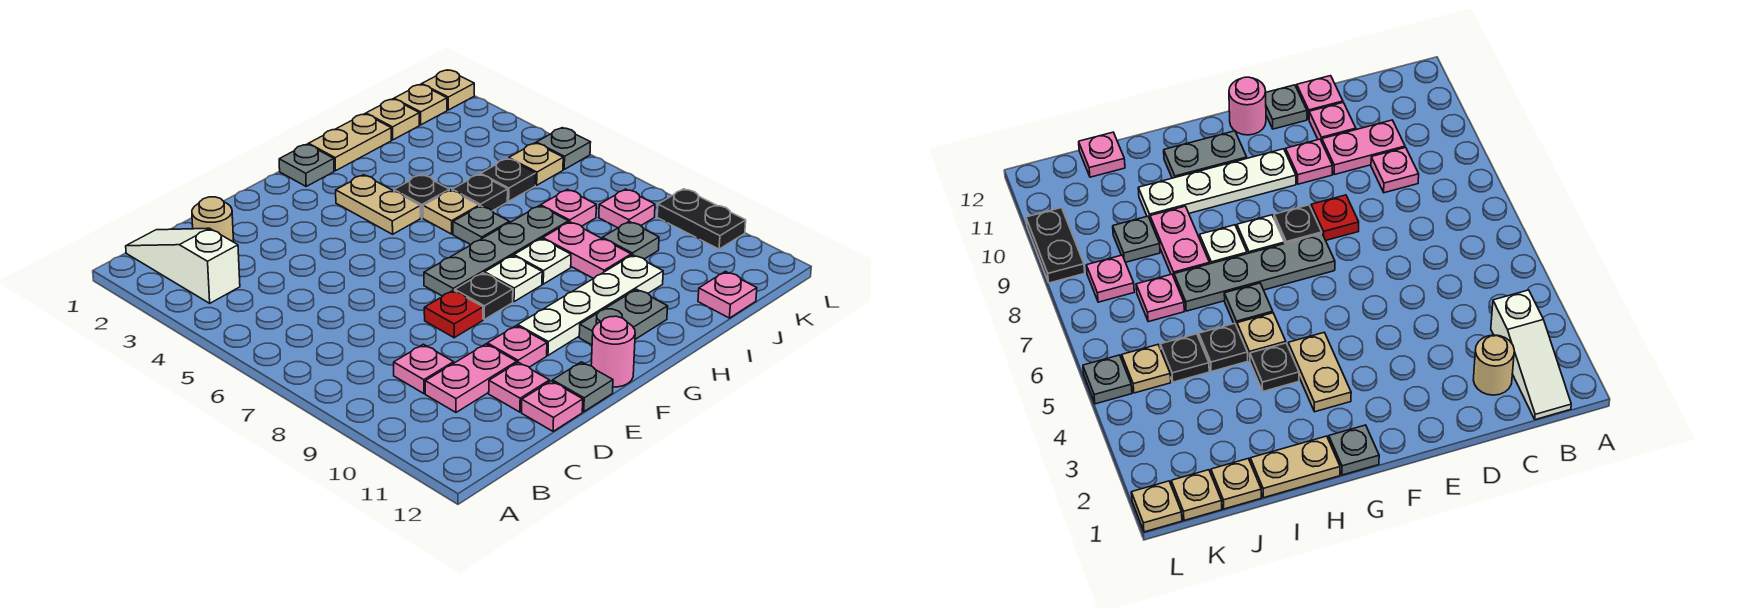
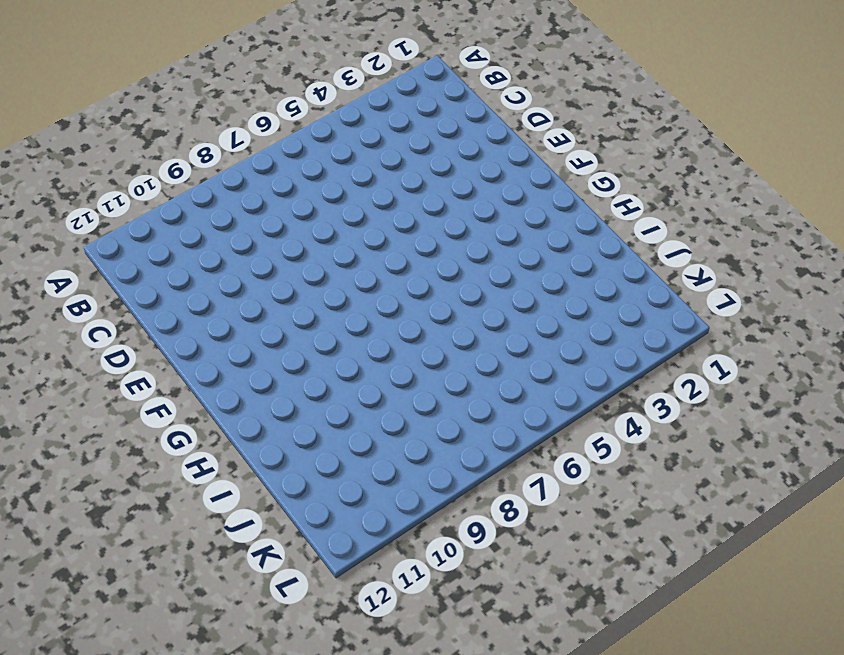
none -> white 1x3 slope [126,228,240,303]
none -> tan 1x1 round brick [192,197,234,242]
none -> pink 1x1 plate [394,344,454,394]
none -> pink 1x2 plate [425,344,517,412]

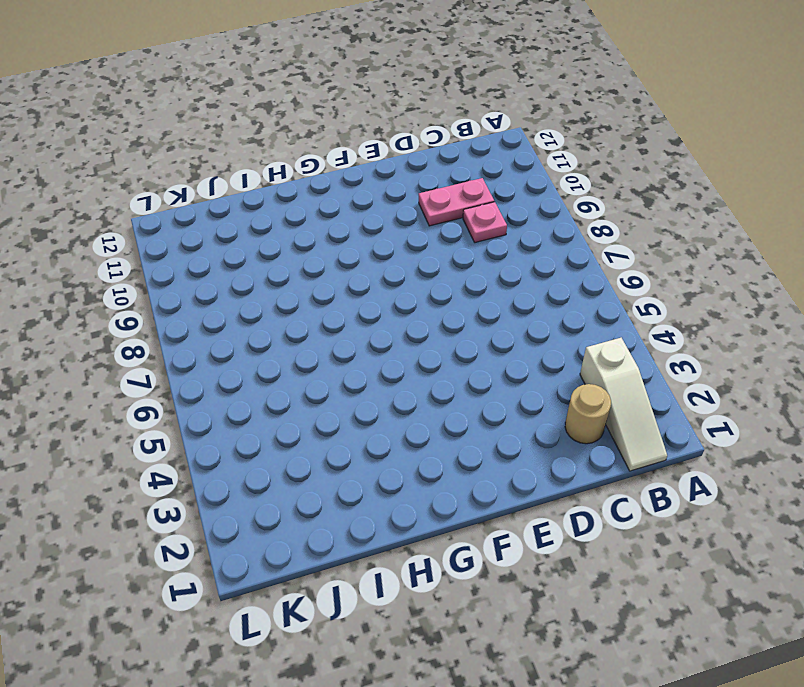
none -> pink 1x1 plate [489,362,549,412]
none -> pink 1x1 plate [522,381,583,431]
none -> red 1x1 plate [424,290,483,338]
none -> pink 1x1 plate [487,326,547,367]

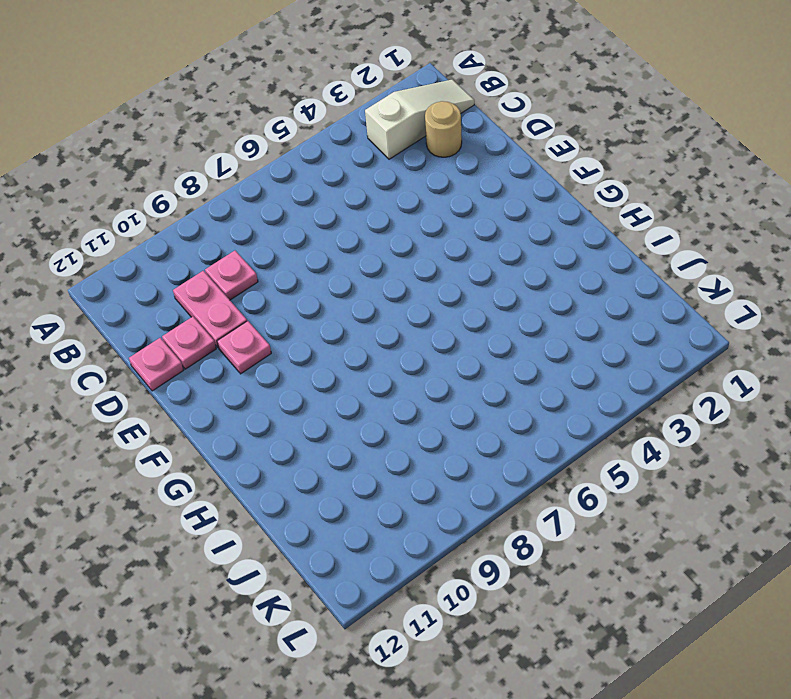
none -> red 1x1 plate [424,290,483,338]
none -> grey 1x1 plate [553,362,613,412]
none -> grey 1x4 plate [424,206,568,296]
none -> black 1x1 plate [455,273,513,319]

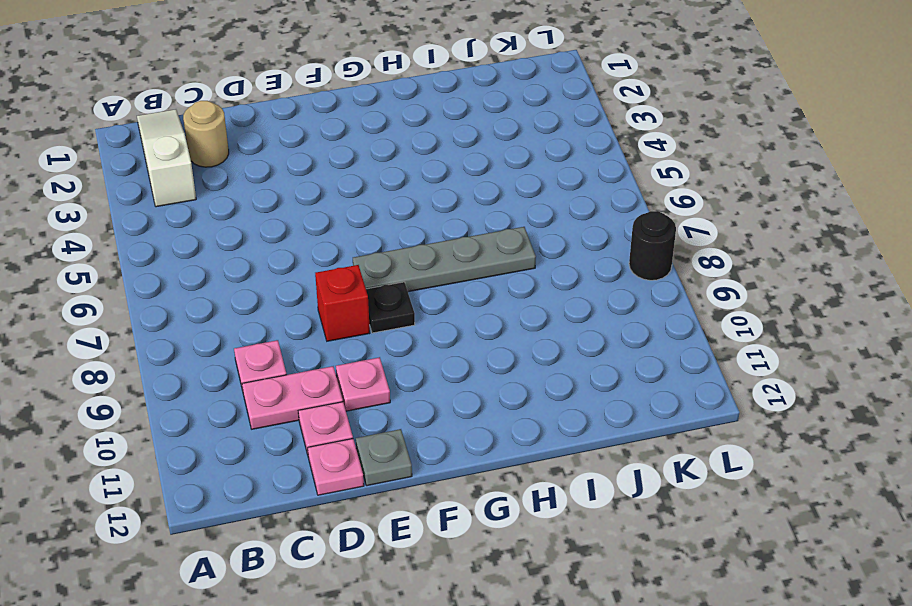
red 1x1 brick [315,265,370,341] -> red 1x1 plate [424,290,483,338]
black 1x1 round brick [629,211,676,280] -> none
none -> white 1x4 plate [518,255,663,355]
none -> pink 1x1 round brick [591,316,635,387]
none -> grey 1x1 plate [279,144,334,186]
none -> tan 1x2 plate [336,175,420,234]

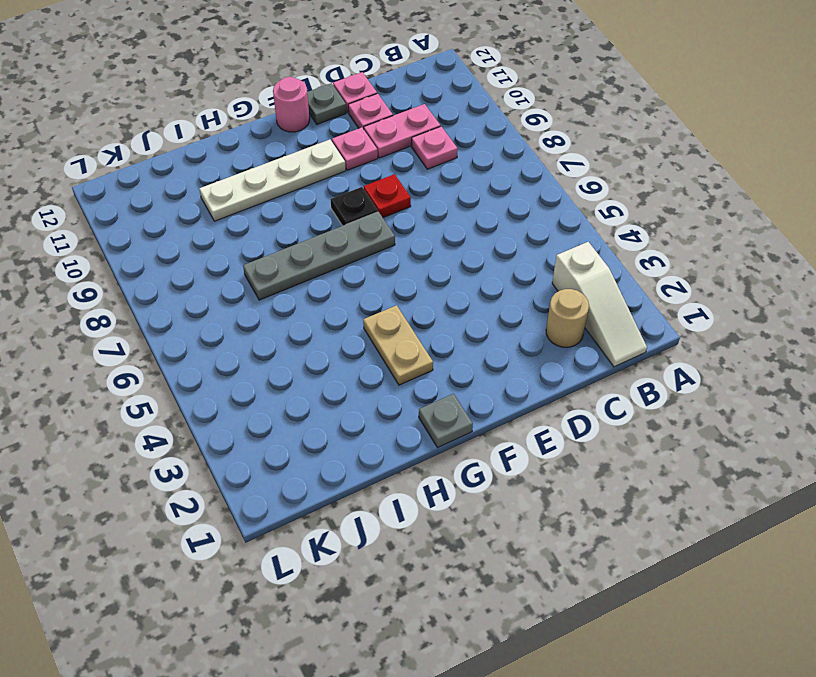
none -> white 1x1 plate [485,256,542,302]
none -> grey 1x2 plate [579,289,668,345]
none -> tan 1x2 plate [309,114,391,171]
none -> black 1x1 plate [394,175,449,218]

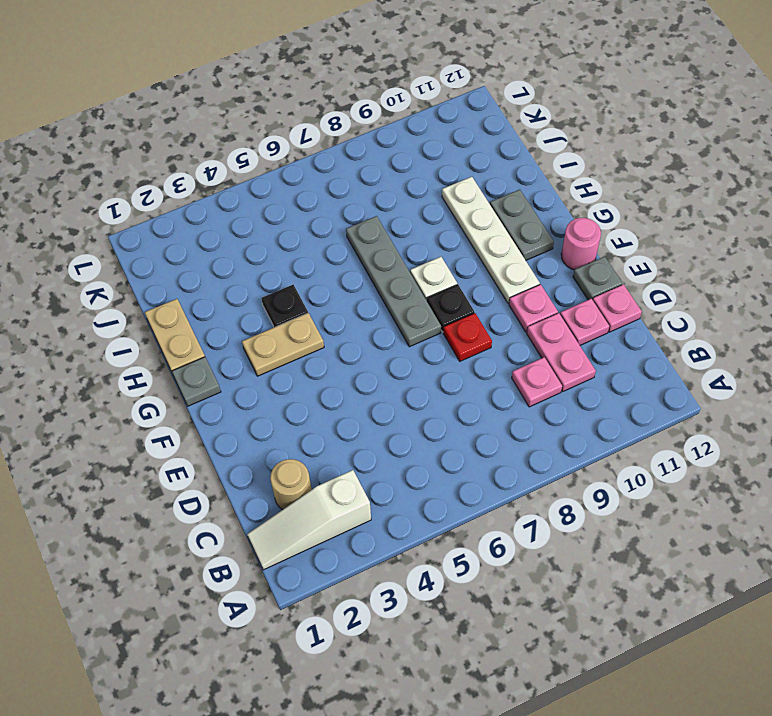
none -> tan 1x1 plate [423,190,479,234]
none -> grey 1x1 plate [453,206,509,245]
none -> white 1x1 plate [514,239,571,284]
none -> black 1x1 plate [452,174,508,211]

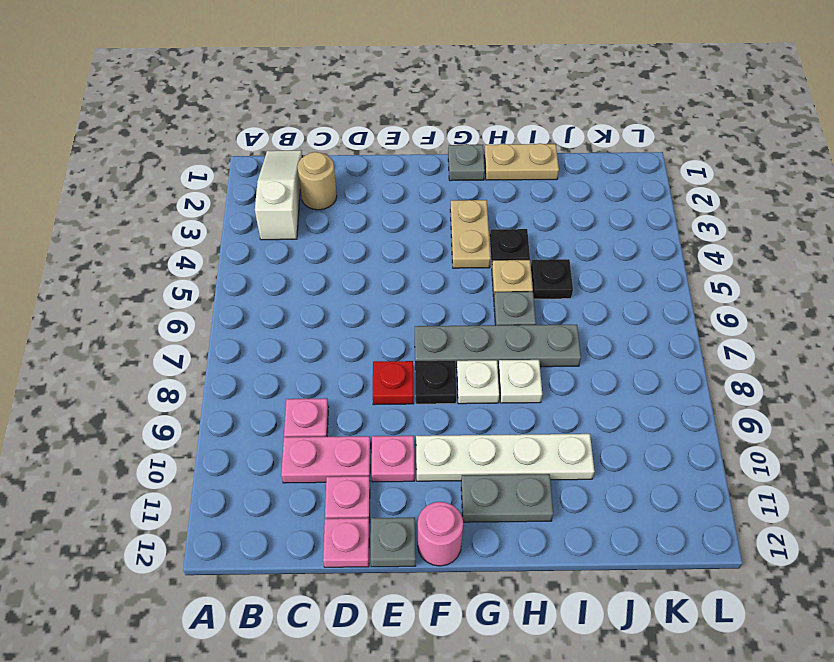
none -> pink 1x2 plate [543,222,631,279]
none -> tan 1x1 plate [366,99,419,140]
none -> black 1x1 plate [481,158,536,201]
none -> pink 1x1 plate [541,189,596,226]

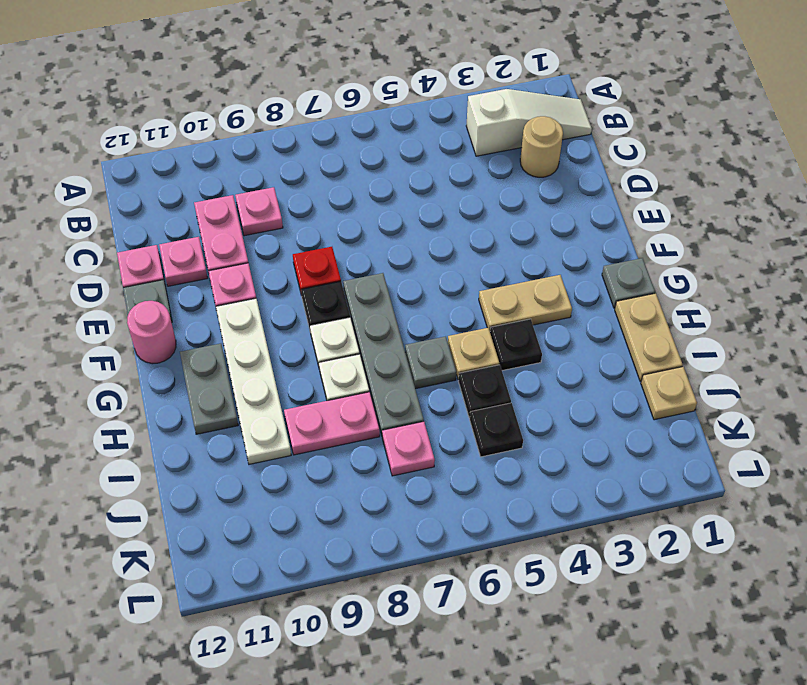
none -> grey 1x1 plate [602,222,659,259]
none -> pink 1x1 plate [698,271,757,318]
none -> tan 1x1 plate [394,84,447,125]
none -> tan 1x1 plate [509,143,563,185]

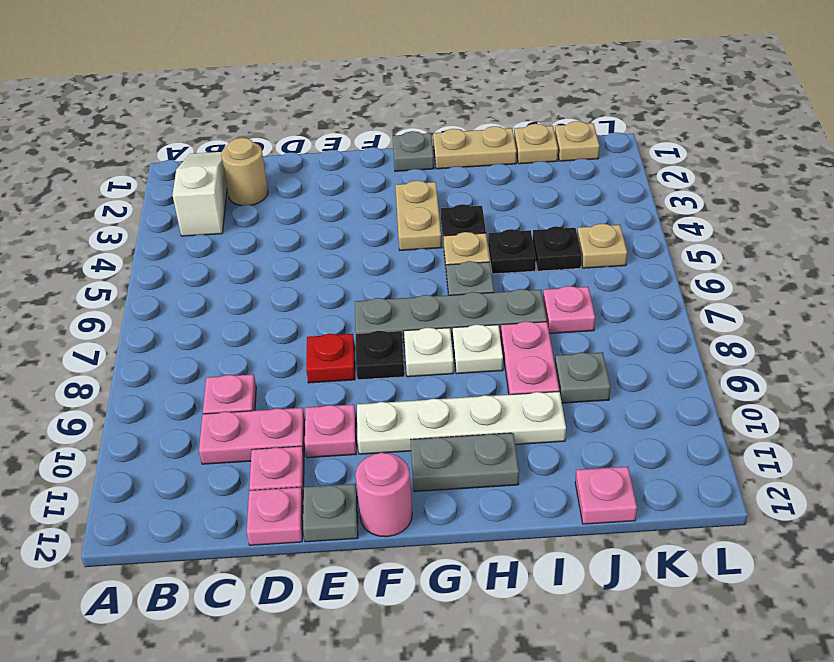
none -> pink 1x1 plate [599,189,655,228]
none -> tan 1x1 plate [422,70,474,110]
none -> grey 1x1 plate [536,128,591,169]
none -> black 1x2 plate [657,189,746,249]

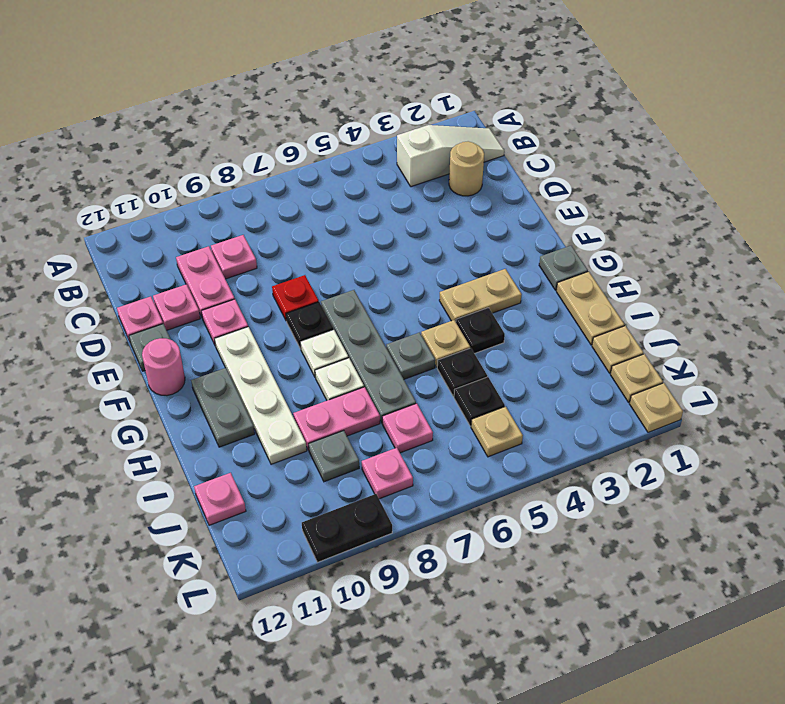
none -> grey 1x1 plate [536,128,591,169]

